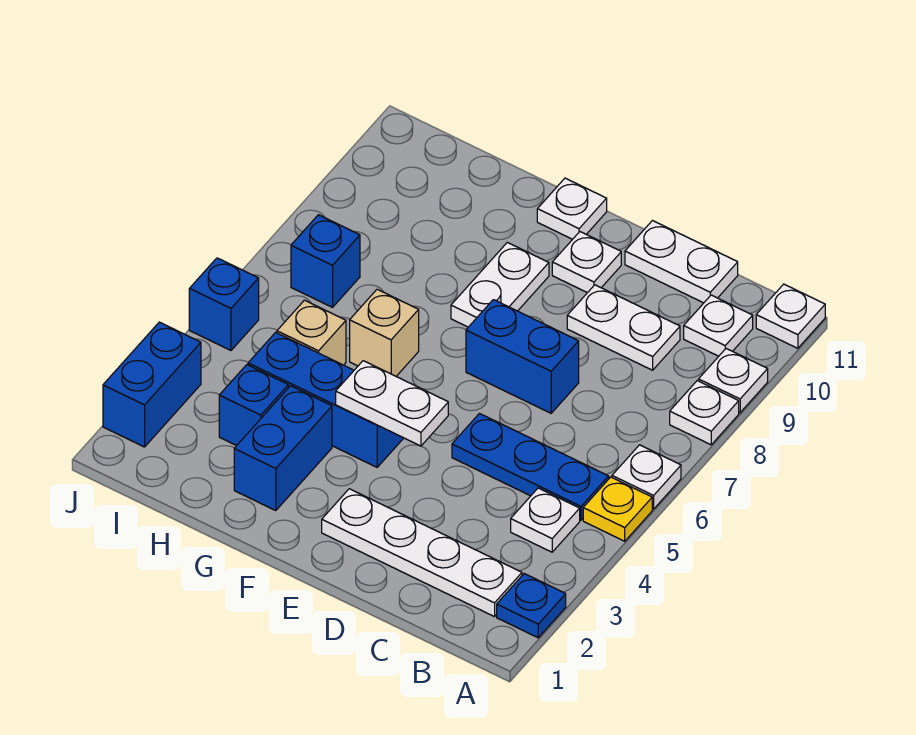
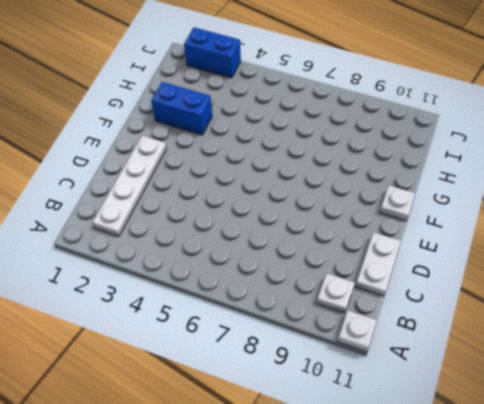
none -> blue 1x1 plate [497,574,566,638]
none -> yellow 1x1 plate [583,477,652,541]
none -> white 1x1 plate [612,445,681,509]

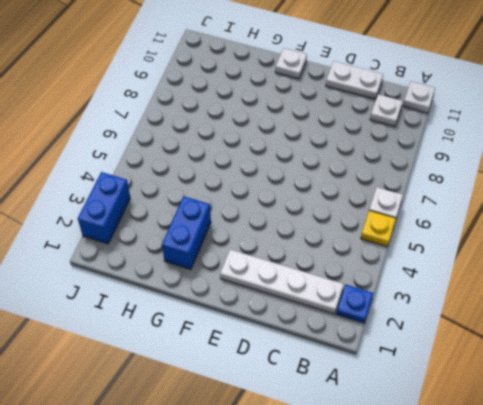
none -> white 1x1 plate [670,381,739,445]
none -> white 1x1 plate [699,349,768,413]
none -> white 1x1 plate [511,488,580,552]

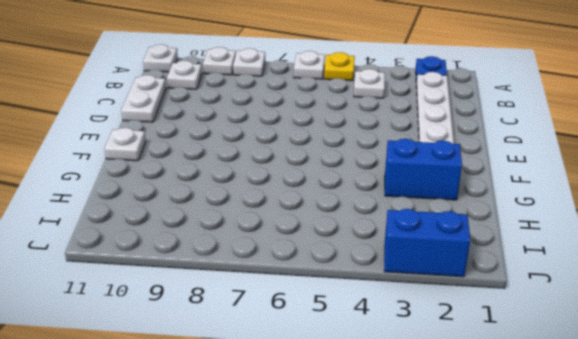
none -> blue 1x3 plate [452,414,609,520]
none -> white 1x2 plate [567,285,680,370]
none -> blue 1x2 brick [466,300,579,413]

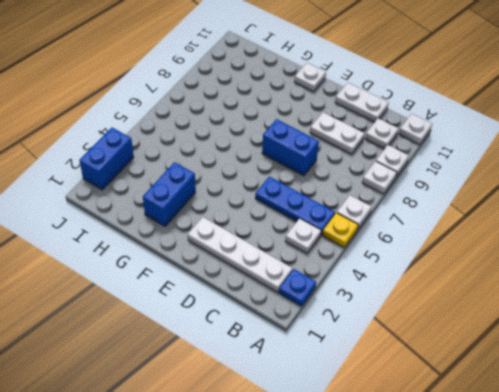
none -> white 1x1 plate [552,232,621,293]
none -> blue 1x3 brick [248,332,403,467]
none -> white 1x2 plate [451,242,549,327]

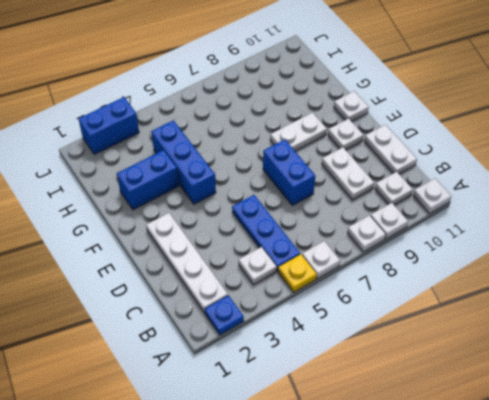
none -> tan 1x1 brick [350,289,419,376]
none -> blue 1x1 brick [219,365,288,446]
none -> tan 1x1 brick [277,300,346,365]

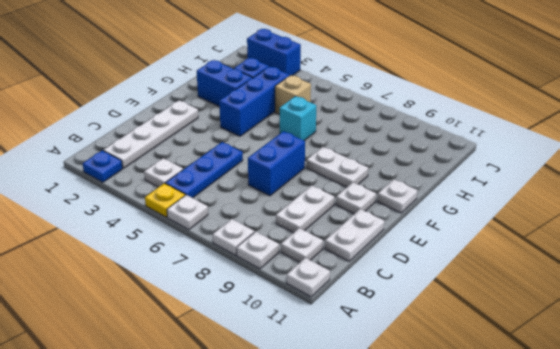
cyan 1x1 brick [279,96,316,141] -> tan 1x1 brick [350,289,419,376]
none -> blue 1x1 brick [291,215,360,307]
none -> blue 1x1 brick [189,258,259,350]
none -> white 1x2 plate [336,361,448,446]

